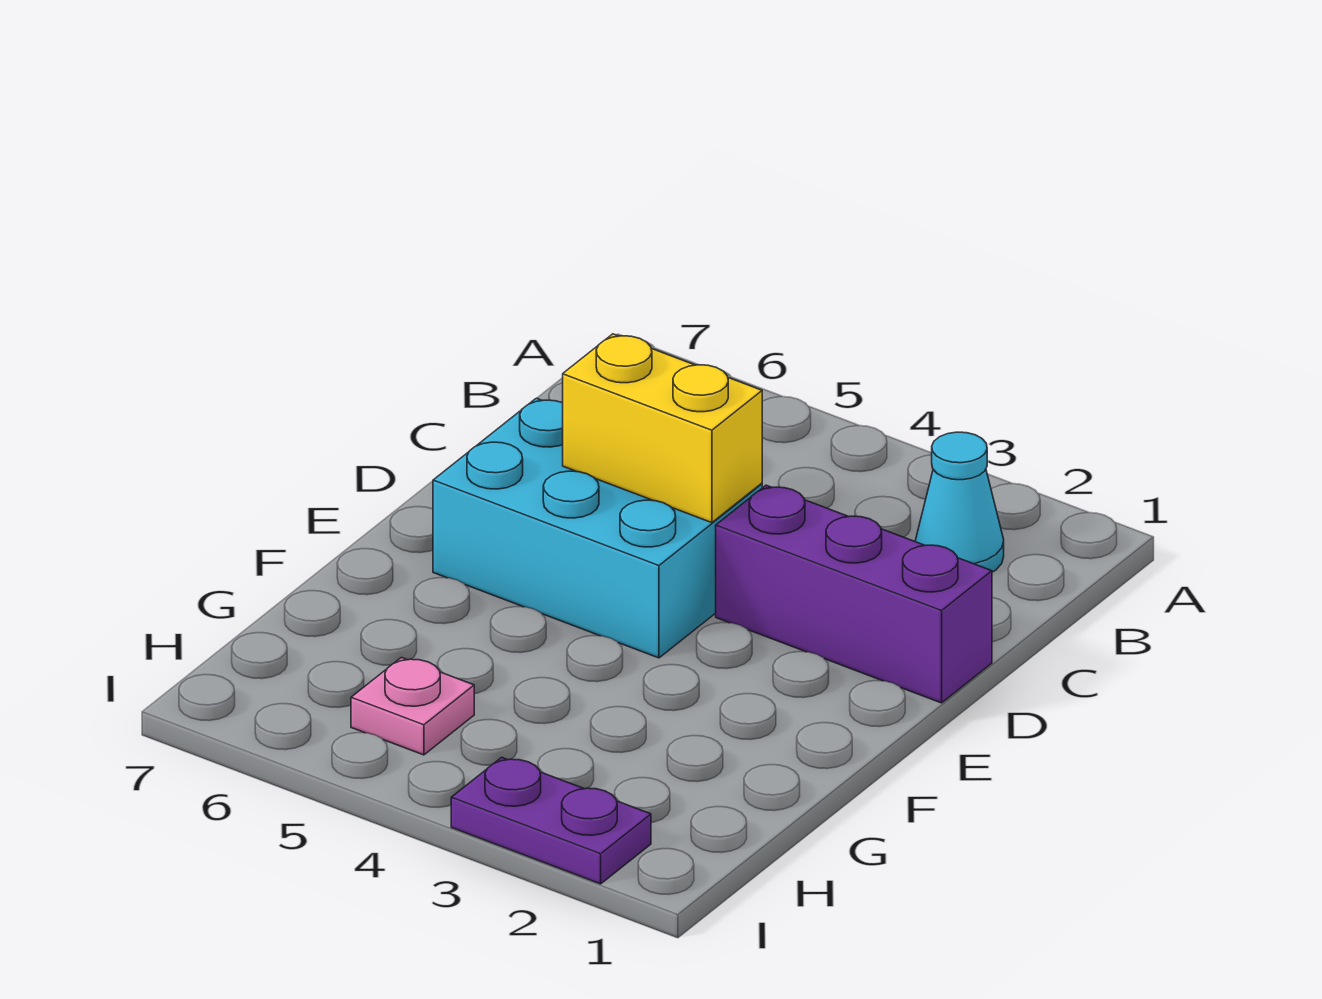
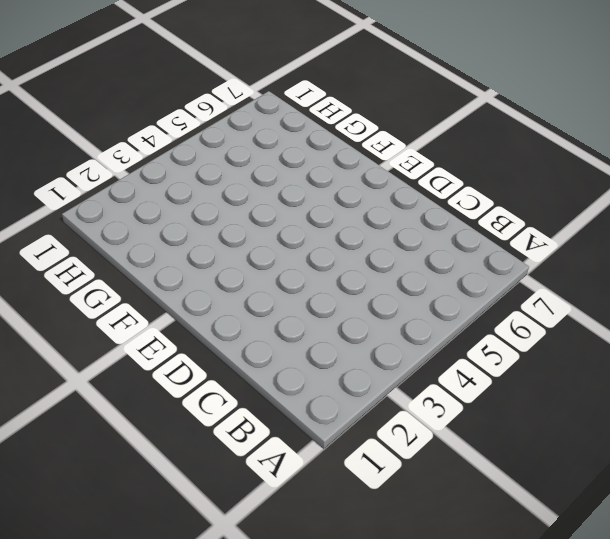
none -> cyan 1x1 cone [915,432,1004,572]
none -> purple 1x3 brick [716,485,992,703]

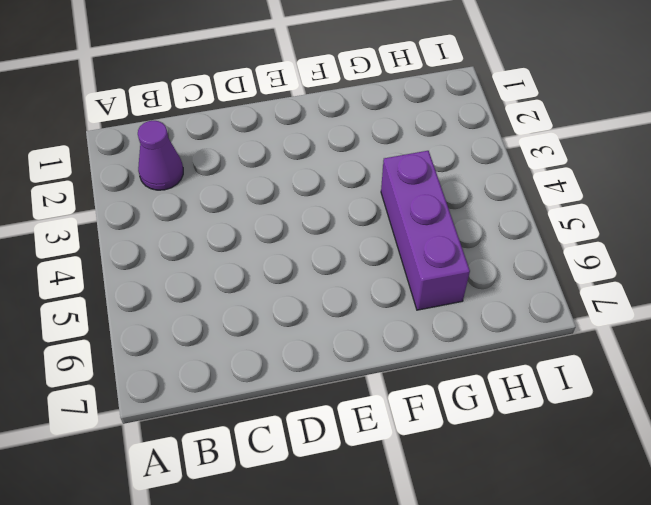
purple 1x1 cone [138,121,183,190] -> cyan 1x1 cone [915,432,1004,572]
purple 1x3 brick [381,151,470,310] -> purple 1x3 brick moved to [716,485,992,703]
none -> cyan 2x3 brick [433,398,762,658]
none -> pink 1x1 plate [351,658,474,755]

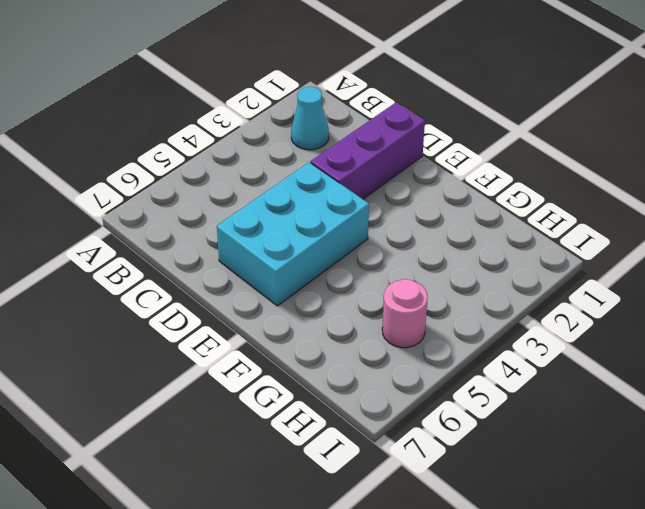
pink 1x1 round brick [382,279,428,348] -> pink 1x1 plate [351,658,474,755]
none -> purple 1x2 plate [451,757,651,884]
none -> yellow 1x2 brick [563,334,762,523]

